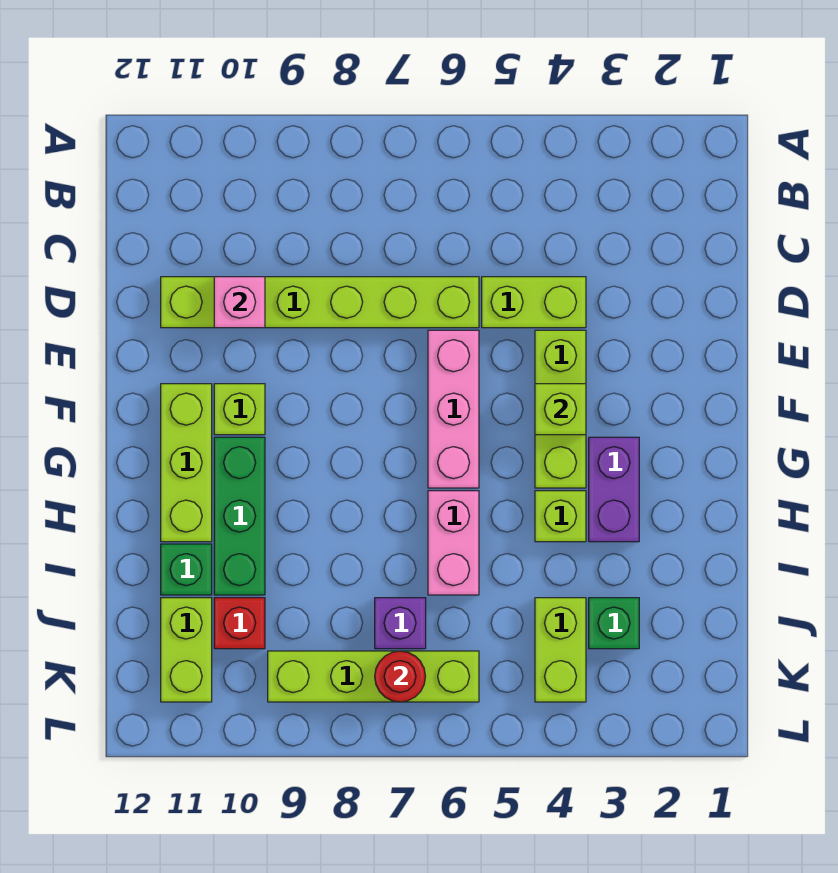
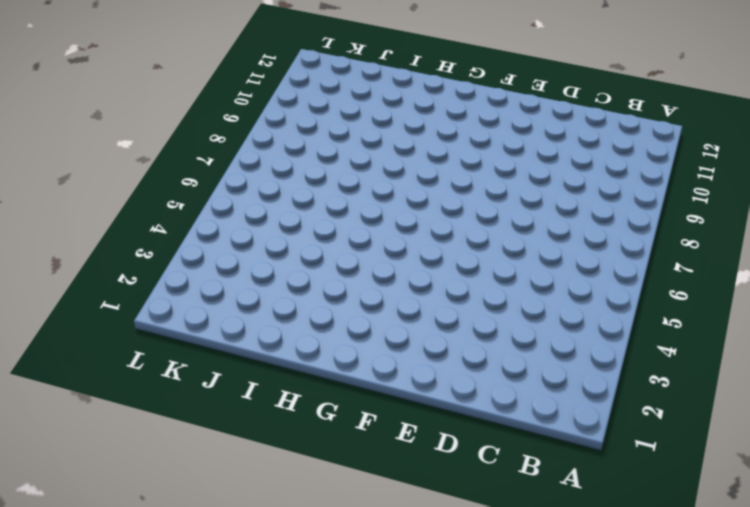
none -> lime 1x2 brick [482,277,586,328]
none -> lime 1x6 brick [161,277,479,328]
none -> lime 1x3 brick [535,330,586,488]

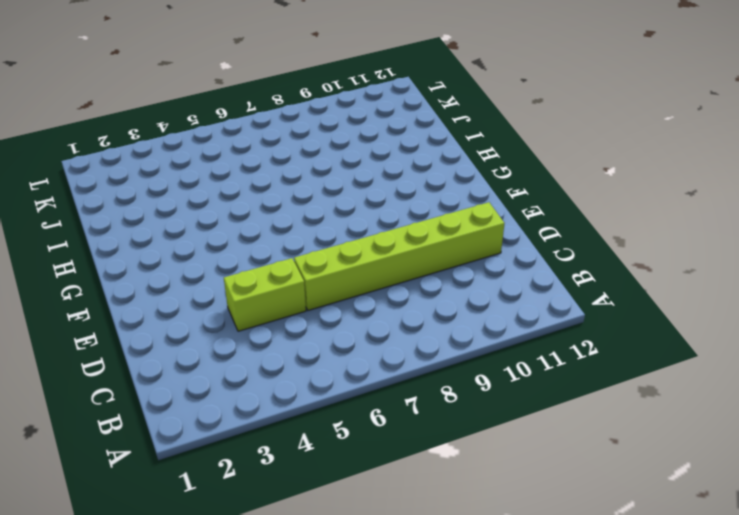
none -> lime 1x3 brick [535,330,586,488]
none -> pink 1x3 brick [428,330,479,488]
none -> lime 1x1 brick [214,384,265,435]

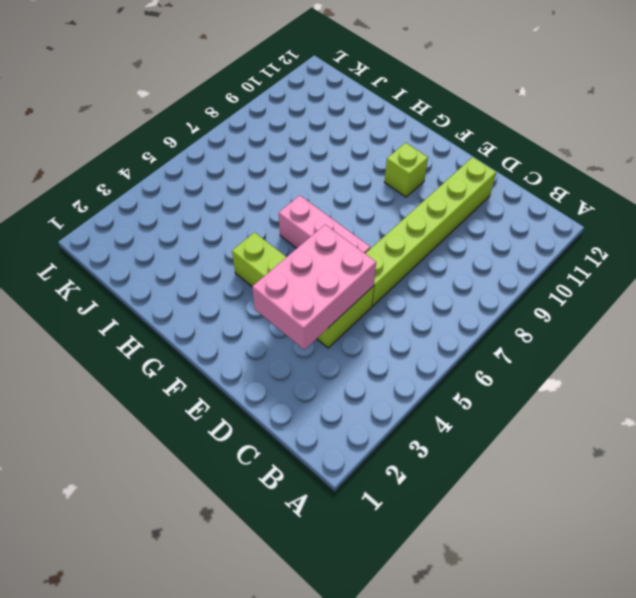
pink 2x3 brick [252,225,376,350] -> none
none -> lime 1x3 brick [161,384,212,542]
none -> purple 1x2 brick [589,437,639,542]
none -> green 1x3 brick [214,437,265,595]

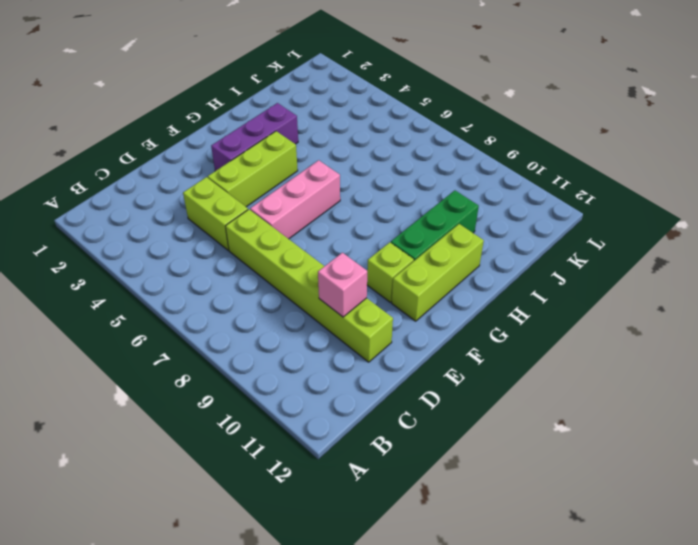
purple 1x3 brick [211,103,298,171] -> purple 1x2 brick [589,437,639,542]
none -> lime 1x1 brick [535,491,586,542]
none -> pink 1x2 brick [428,491,479,595]
none -> green 1x1 brick [161,544,212,595]

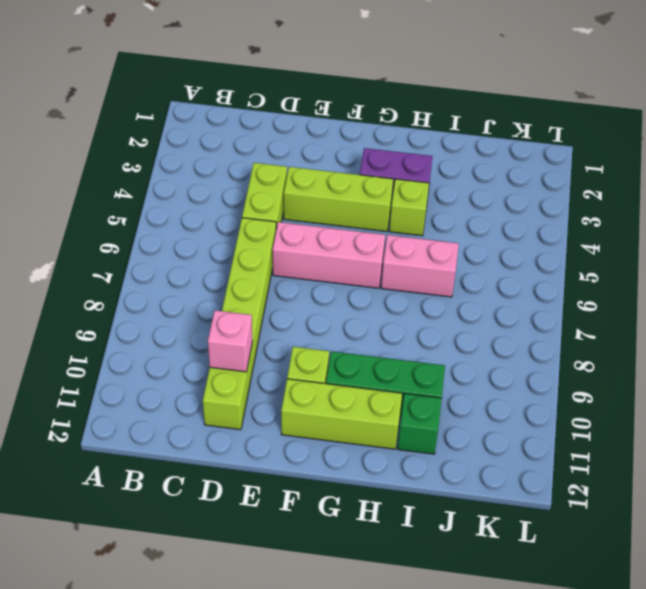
none -> green 1x1 brick [589,598,639,649]
none -> lime 1x2 brick [535,598,586,702]
none -> purple 1x1 brick [375,598,426,649]

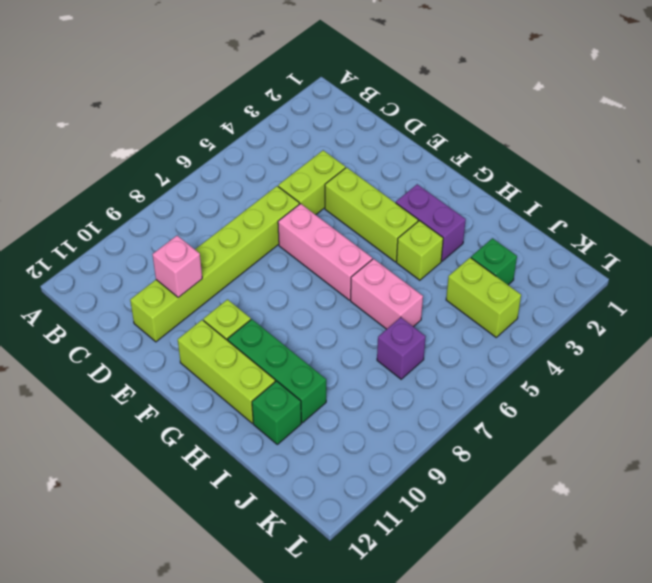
none -> red 1x1 brick [214,598,265,649]
none -> lime 1x2 brick [161,598,212,702]
none -> lime 1x4 brick [268,651,479,702]

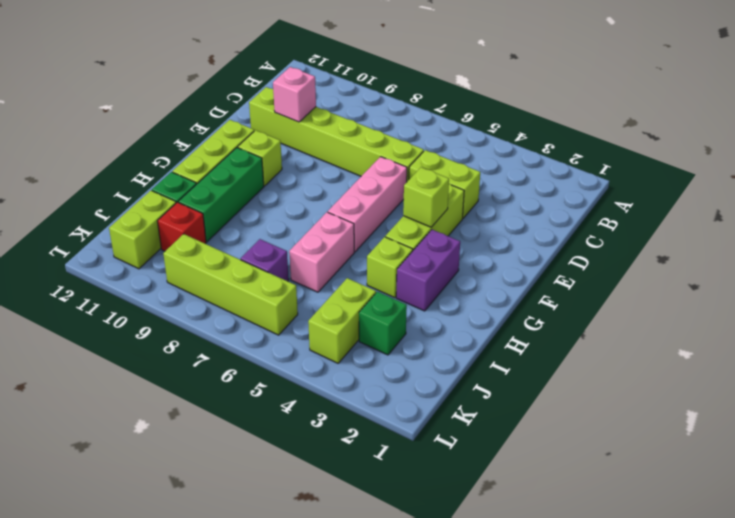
none -> red 1x1 round brick [375,651,425,702]

